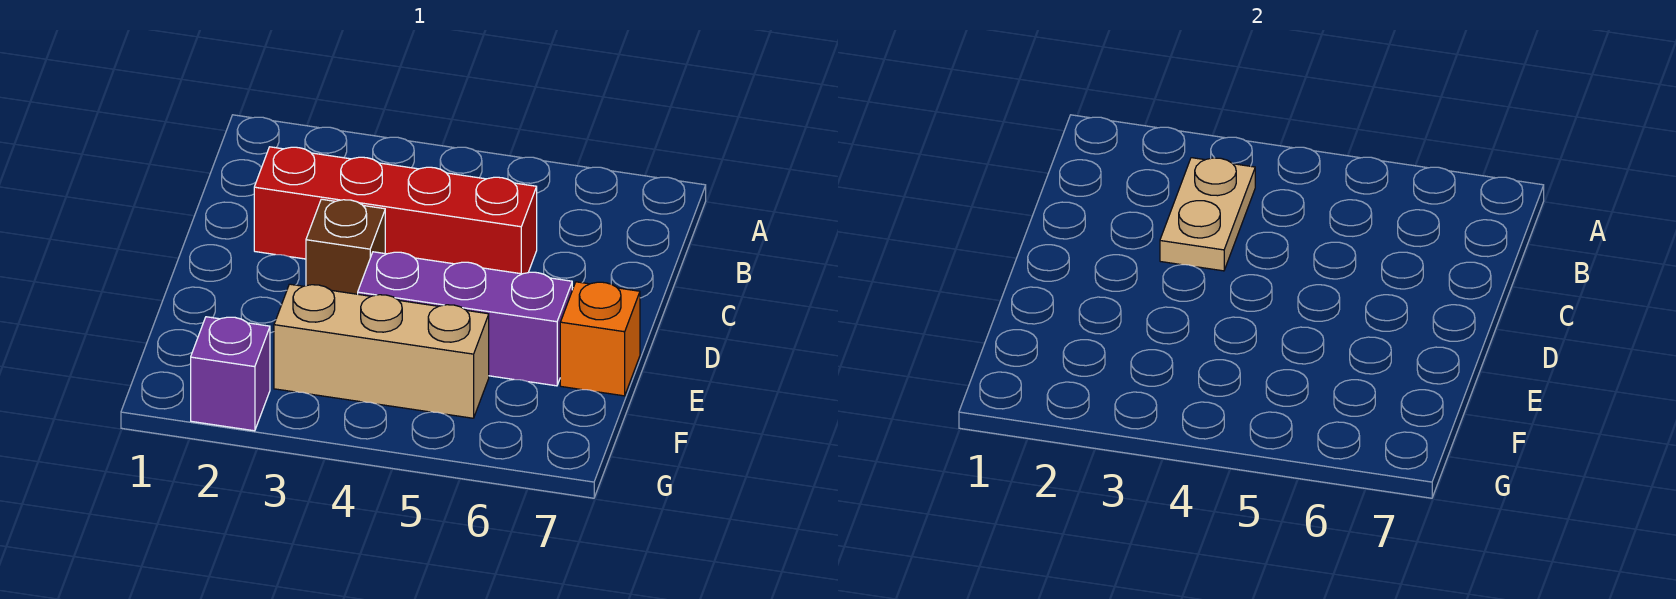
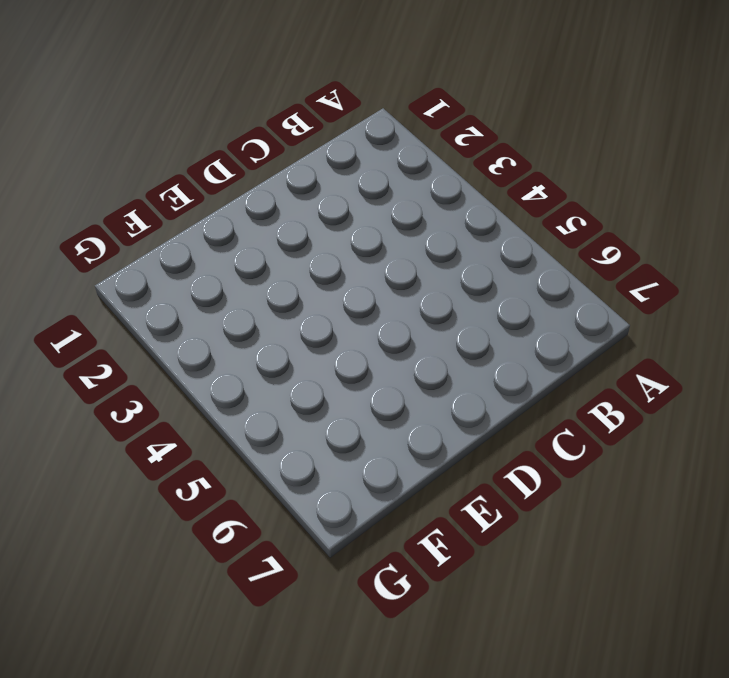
none -> red 1x4 brick [254,147,537,274]
none -> brown 1x1 brick [306,199,385,294]

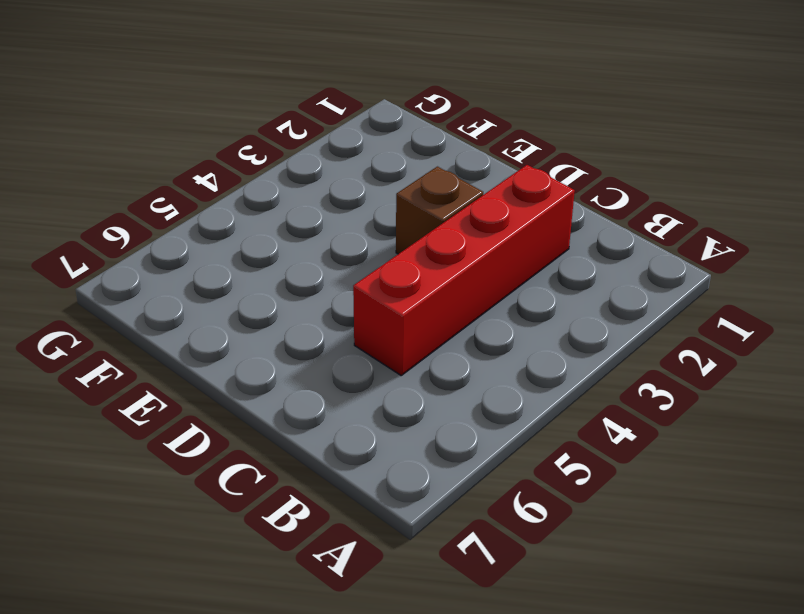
none -> purple 1x3 brick [358,252,572,386]
none -> orange 1x1 brick [560,282,640,396]

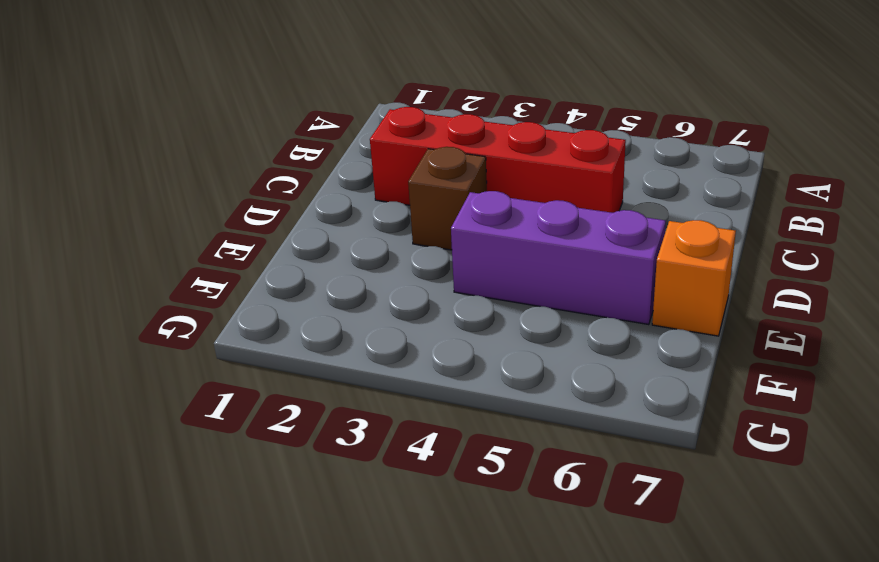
none -> tan 1x3 brick [274,284,489,418]
none -> purple 1x1 brick [191,317,270,431]

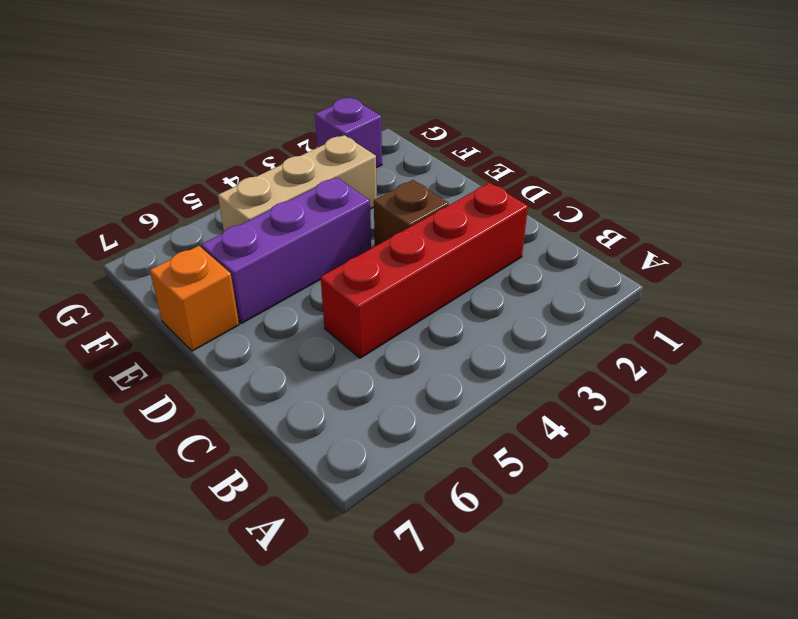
none -> tan 1x2 plate [1160,158,1255,271]

